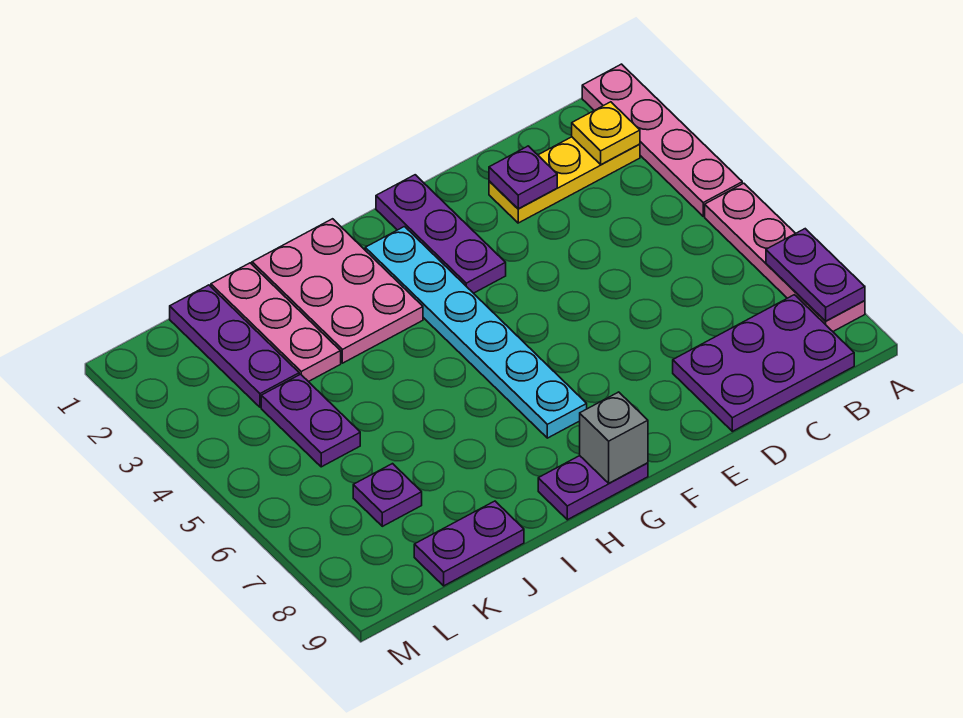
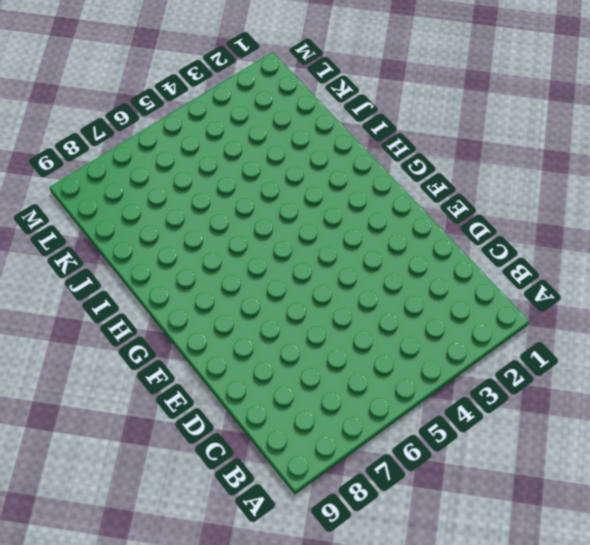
none -> pink 1x4 plate [582,64,742,216]
none -> pink 1x4 plate [705,183,865,331]
none -> yellow 1x3 plate [489,137,640,223]

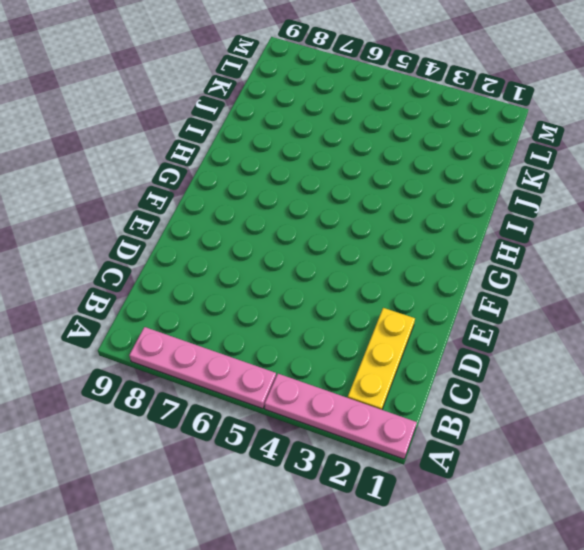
none -> purple 2x3 plate [673,295,854,431]
none -> purple 1x3 plate [376,175,506,293]
none -> cyan 1x6 plate [365,227,587,438]

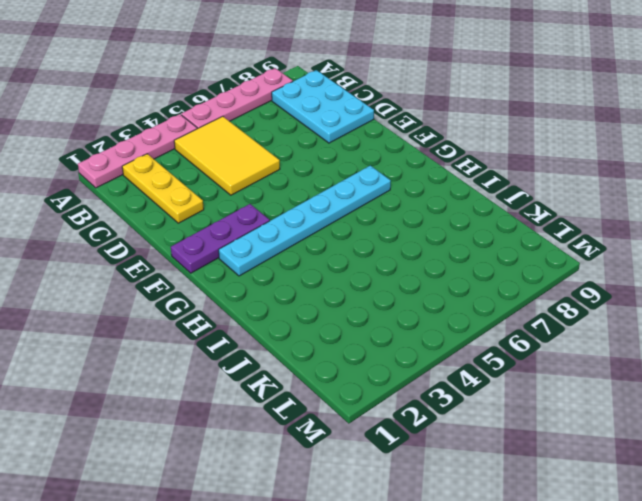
yellow 2x3 tile [174,116,280,195] -> none
cyan 2x3 plate [272,70,374,143] -> purple 2x3 plate [673,295,854,431]
none -> purple 1x2 plate [538,456,648,520]
none -> pink 2x3 plate [252,219,423,363]
none -> pink 1x3 plate [211,263,341,382]

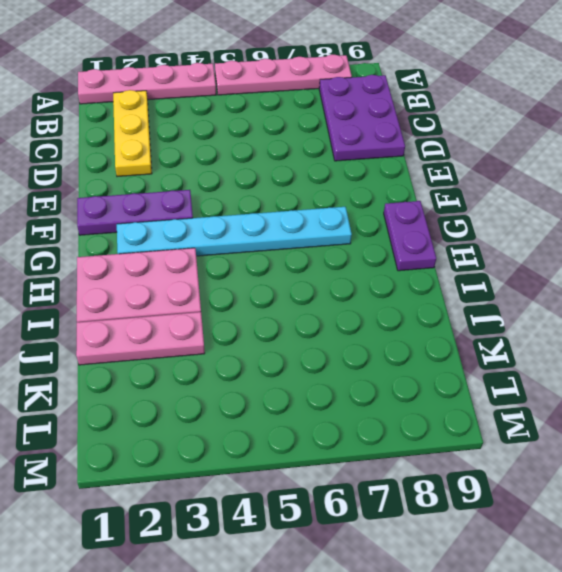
none -> purple 1x2 plate [414,501,524,586]
none -> purple 1x3 plate [170,285,299,407]
none -> purple 1x2 plate [261,374,360,467]

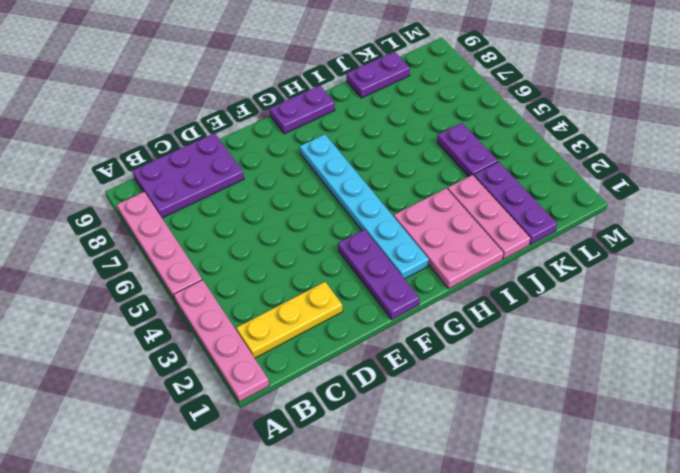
none -> purple 1x1 plate [353,464,422,526]
none -> purple 1x2 plate [766,229,865,321]
none -> yellow 1x1 plate [572,102,640,164]

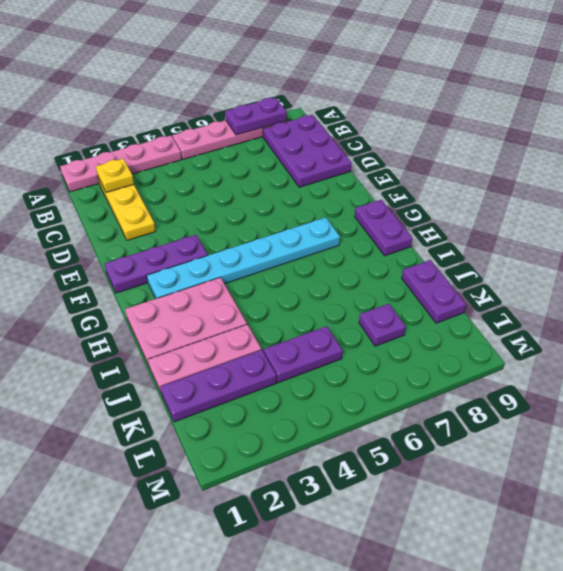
none -> purple 1x1 plate [489,146,557,209]
none -> grey 1x1 brick [580,392,648,483]

